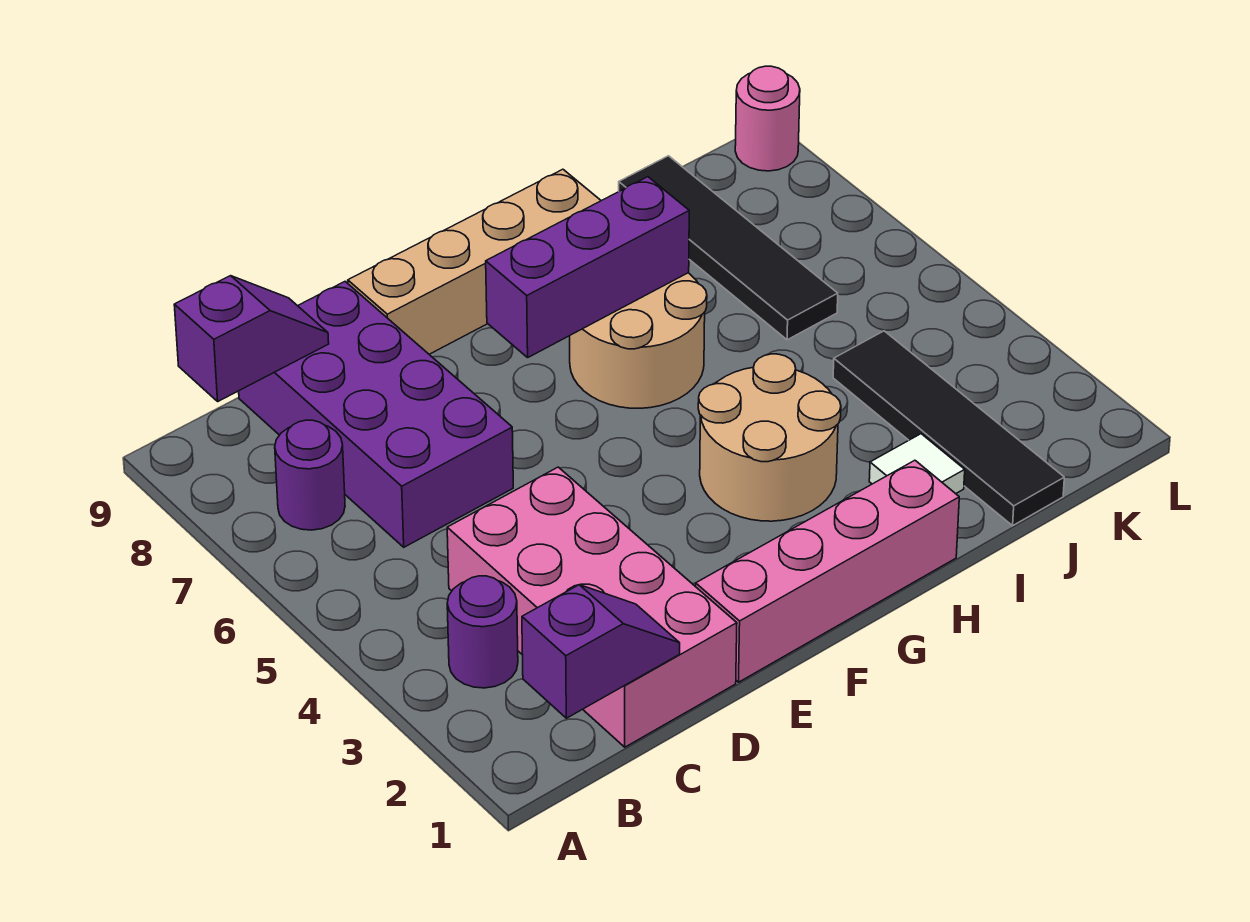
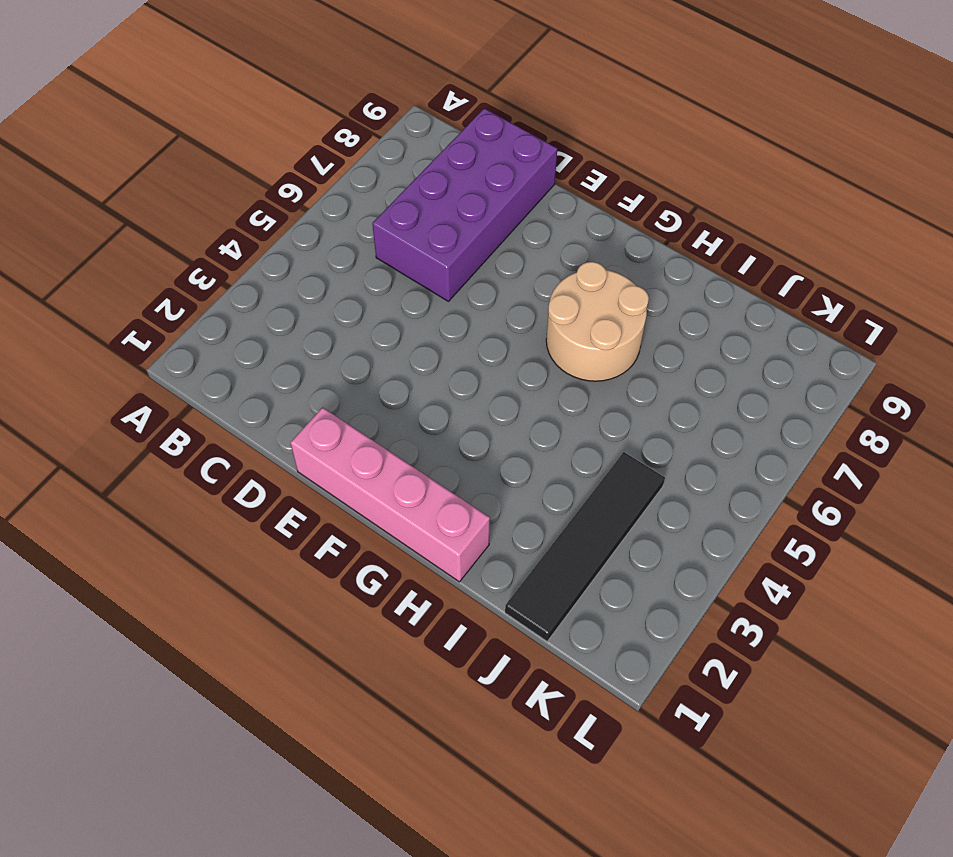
none -> purple 1x1 round brick [447,576,518,688]
none -> purple 1x1 round brick [275,420,345,530]
none -> pink 2x4 brick [447,467,737,747]

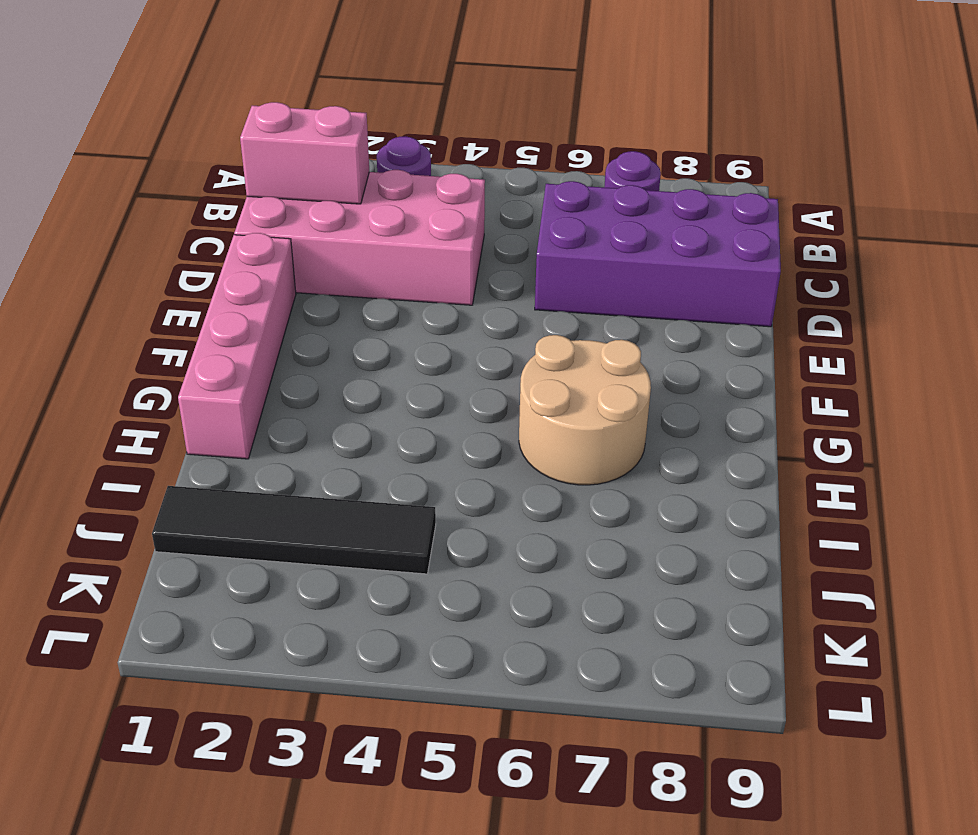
pink 1x2 brick [240,102,369,204] -> purple 1x2 slope [522,585,680,718]
none -> tan 1x4 brick [348,169,601,354]
none -> tan 2x2 round brick [698,354,841,521]
none -> white 1x1 tile [869,434,965,494]

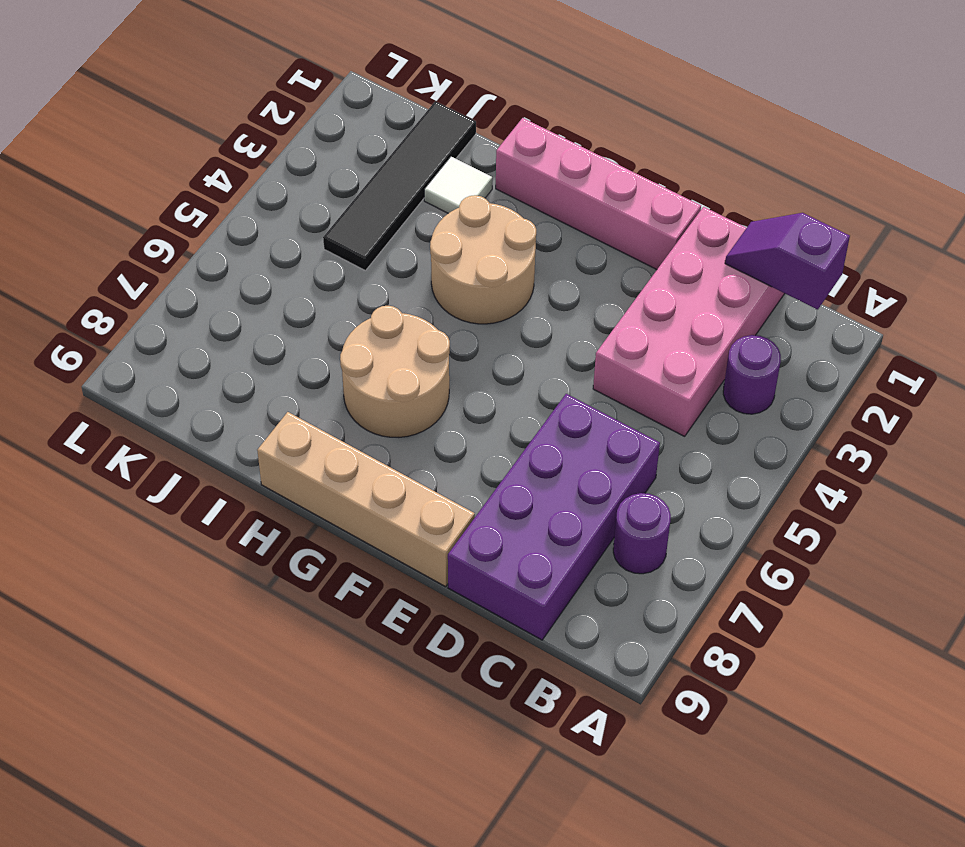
none -> black 1x4 tile [619,156,838,340]
none -> pink 1x1 round brick [735,66,800,171]
none -> purple 1x2 slope [174,276,329,401]

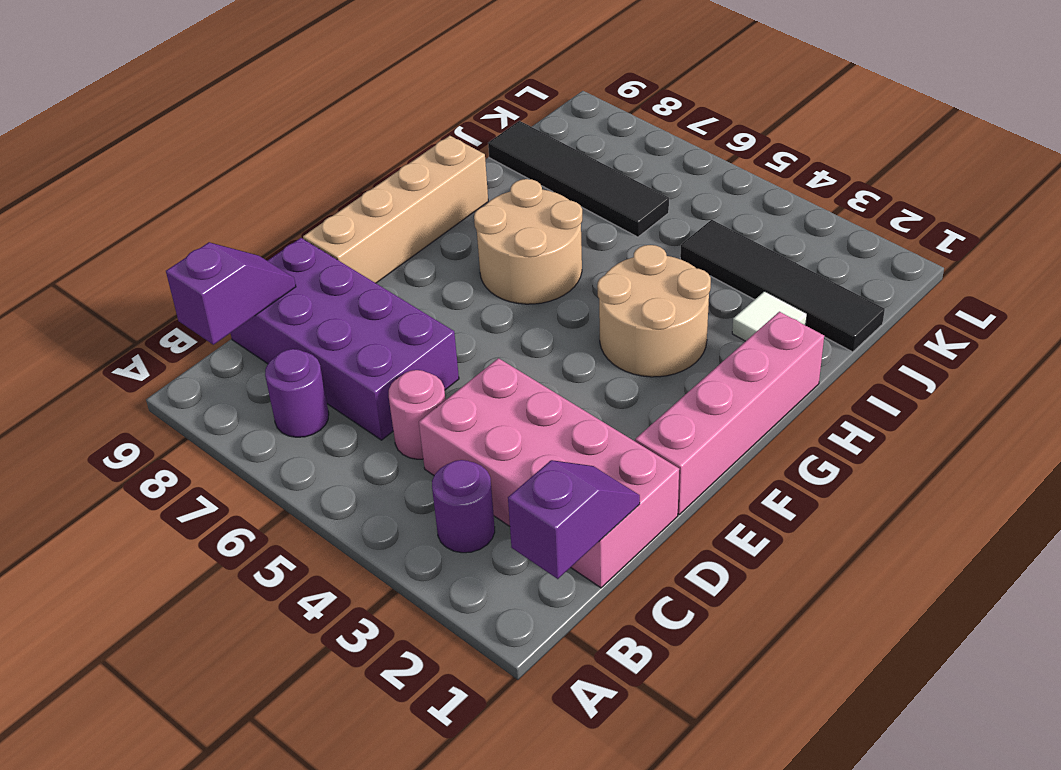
pink 1x1 round brick [389,370,446,459] -> pink 1x1 round brick moved to [735,66,800,171]
none -> purple 1x3 brick [486,177,689,357]

